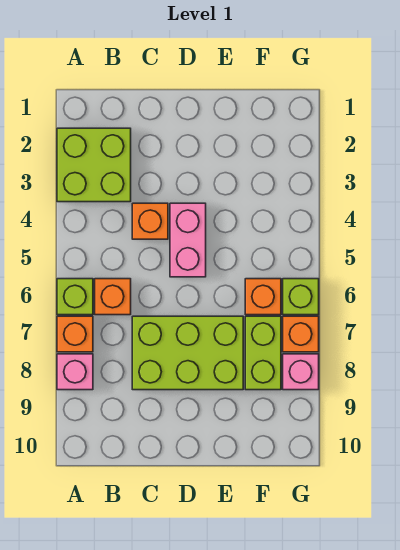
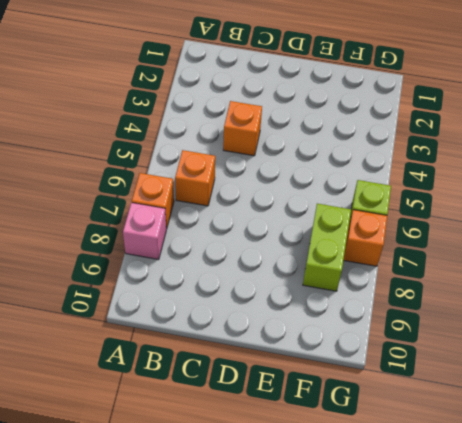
none -> lime 2x2 brick [57,128,131,202]
none -> lime 1x1 brick [57,279,93,315]
none -> lime 2x3 brick [132,316,243,390]

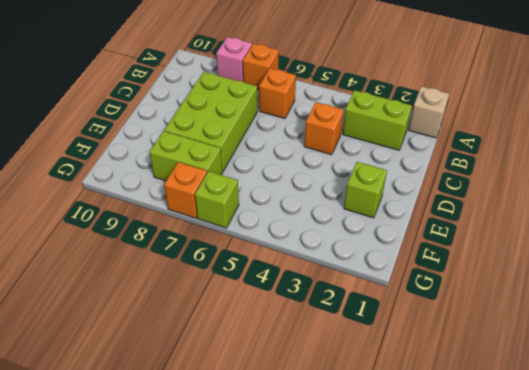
tan 1x1 brick [409,86,449,138] -> none
lime 1x2 brick [343,90,412,150] -> lime 2x2 brick [57,128,131,202]
lime 1x1 brick [344,162,387,218] -> lime 1x1 brick moved to [57,279,93,315]
none -> pink 1x2 brick [170,203,206,277]
none -> orange 1x1 brick [245,279,281,315]
none -> pink 1x1 brick [283,354,319,390]

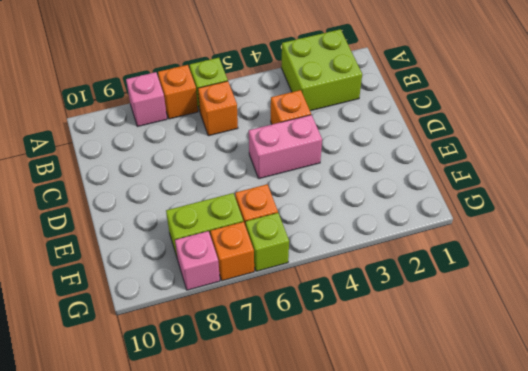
none -> lime 2x3 brick [132,316,243,390]

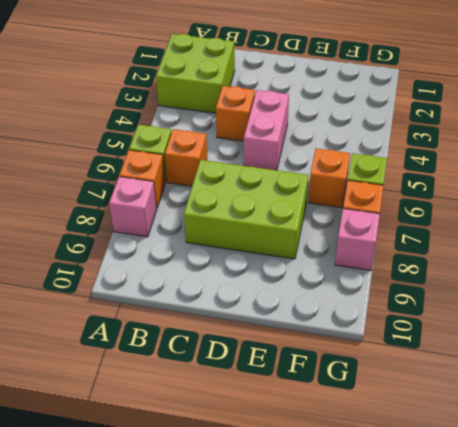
none -> lime 1x2 brick [245,316,281,390]

